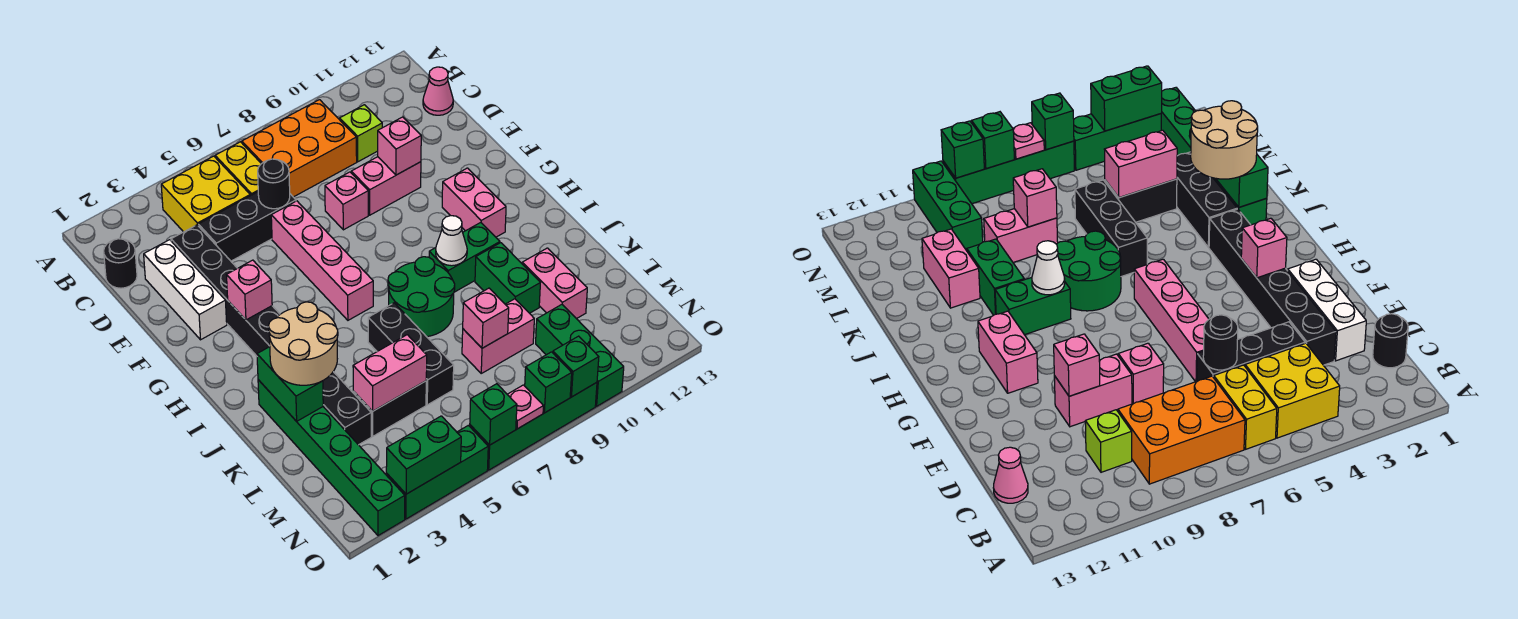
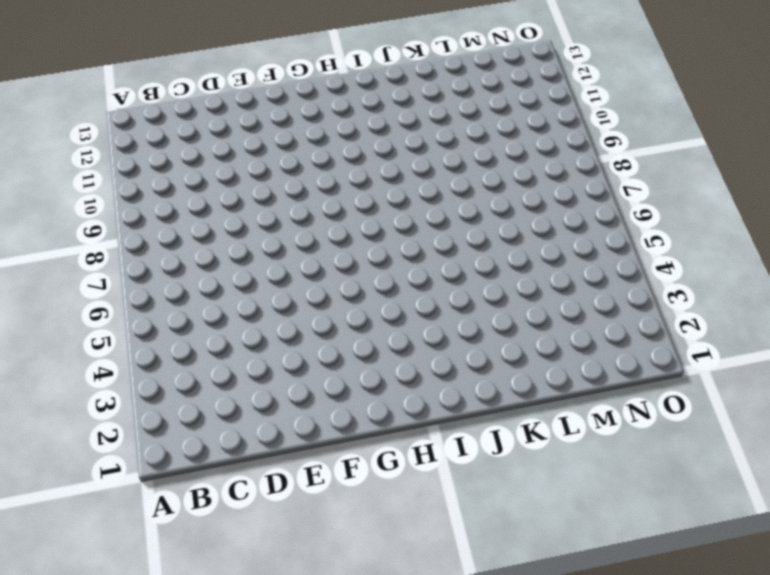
none -> yellow 2x2 brick [161,156,250,232]
none -> yellow 1x2 brick [215,142,261,196]
none -> orange 2x3 brick [242,100,357,197]
none -> black 1x1 round brick [104,239,137,288]

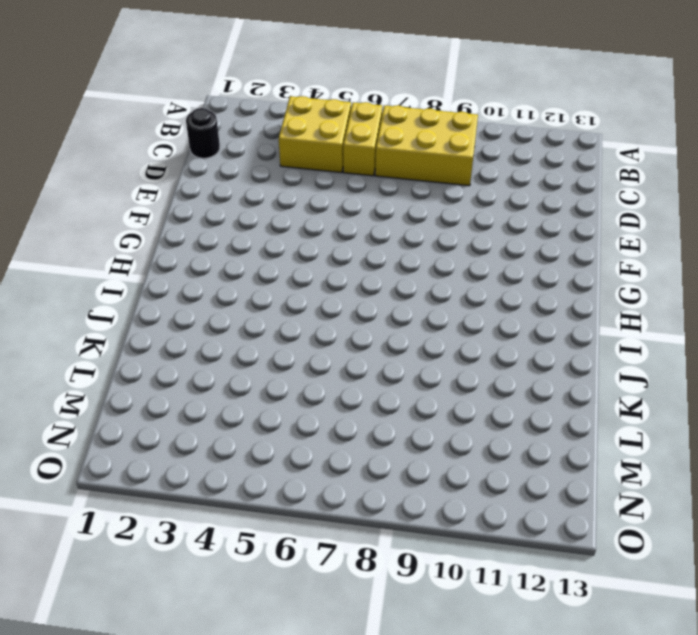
yellow 2x3 brick [375,105,478,186] -> orange 2x3 brick [242,100,357,197]
none -> lime 1x1 brick [340,105,382,162]
none -> pink 1x1 cone [423,67,453,115]
none -> white 1x3 brick [144,240,227,340]
none -> black 1x6 brick [171,225,280,356]

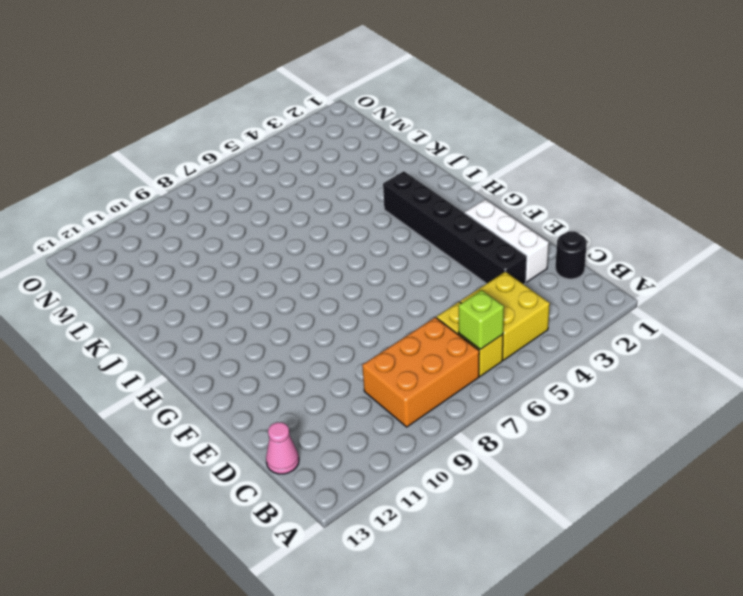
lime 1x1 brick [459,290,504,349] -> lime 1x1 brick moved to [340,105,382,162]
none -> black 1x3 brick [198,192,296,261]
none -> pink 1x4 brick [271,201,373,320]
none -> pink 1x1 brick [325,172,368,230]
none -> pink 1x2 brick [351,157,421,215]

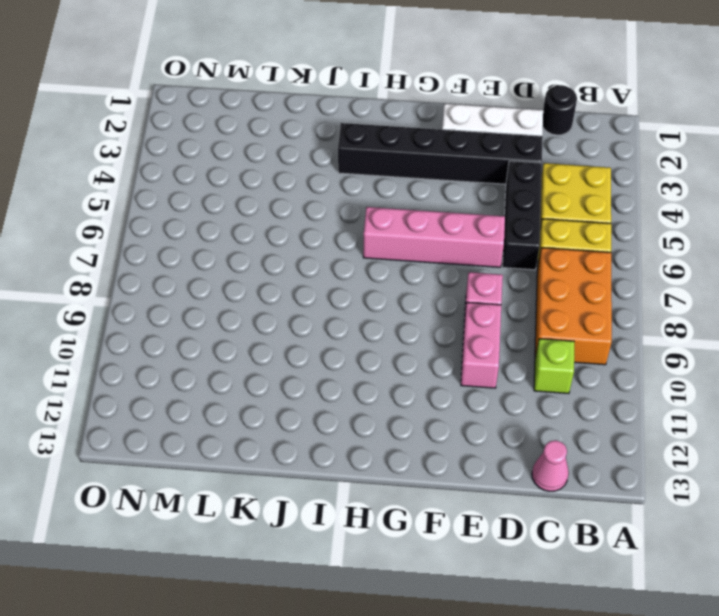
none -> pink 1x2 brick [442,168,506,237]
none -> green 2x2 round brick [388,257,455,337]
none -> green 1x2 brick [429,222,500,292]
none -> green 1x6 brick [258,380,405,536]

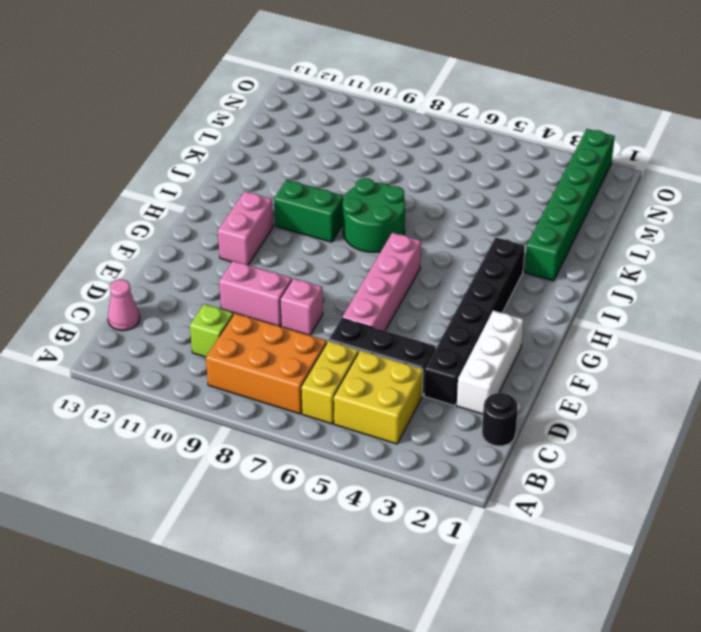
none -> black 1x3 brick [323,372,371,445]
none -> black 1x3 brick [368,303,454,405]
none -> green 1x2 brick [475,243,540,313]
none -> pink 1x2 brick [522,248,587,319]

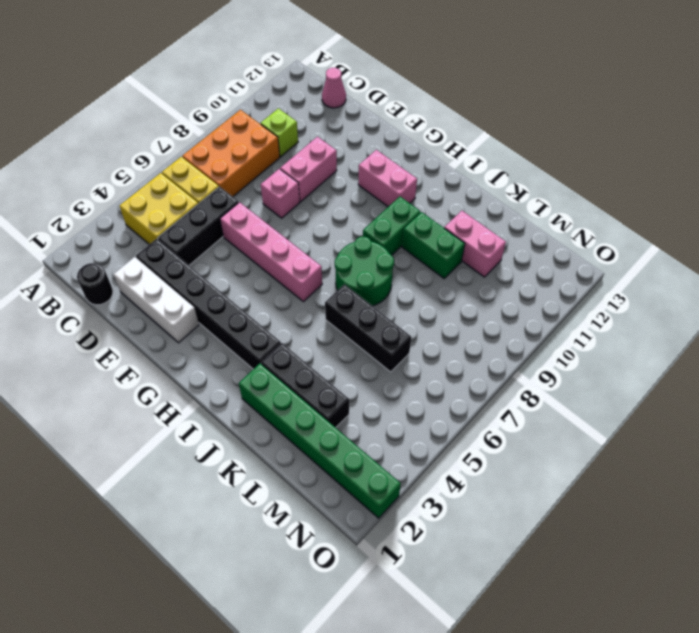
none -> black 1x2 brick [353,381,426,436]
none -> pink 1x2 brick [462,299,534,373]
none -> green 1x3 brick [536,305,624,406]
none -> green 1x3 brick [386,425,488,519]

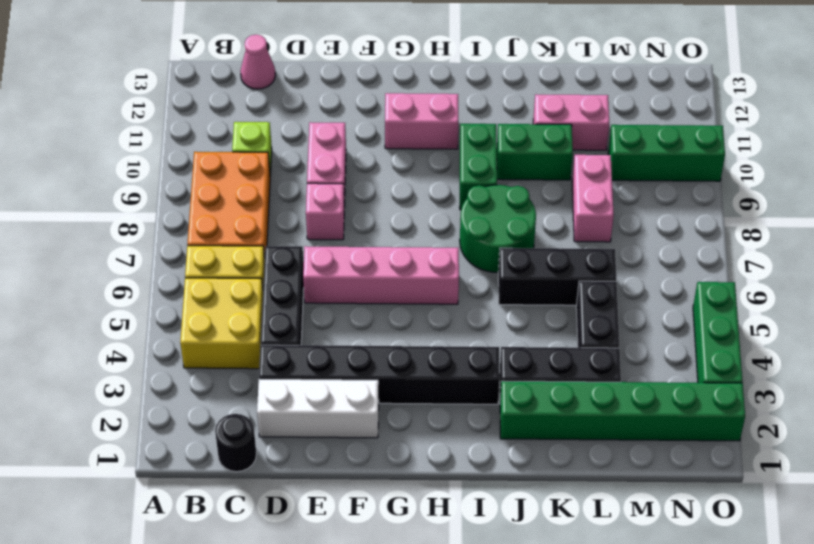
none -> green 1x4 brick [470,382,597,470]
none -> black 1x1 round brick [258,159,290,209]
none -> pink 1x1 brick [378,117,421,175]
none -> pink 1x1 brick [227,260,272,320]

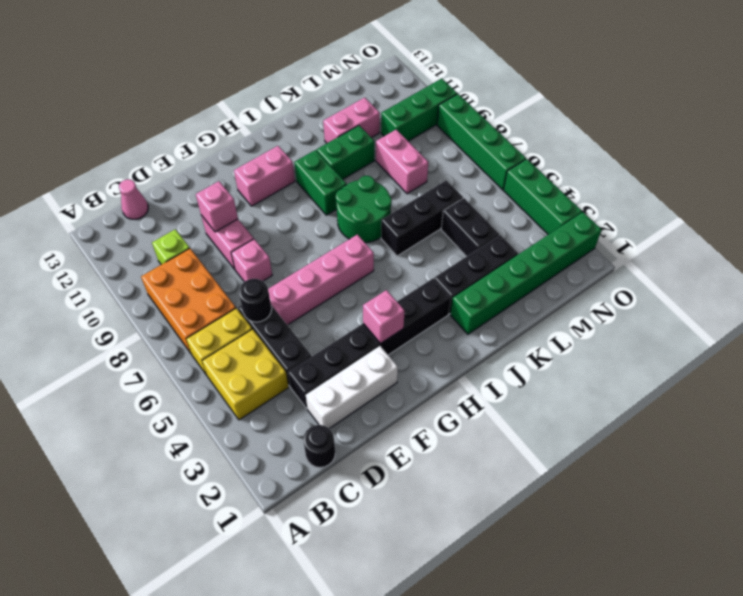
none -> white 1x1 cone [436,216,467,266]
none -> green 1x2 brick [257,347,323,421]
none -> pink 1x2 brick [353,335,427,411]
none -> pink 1x1 brick [463,288,509,348]

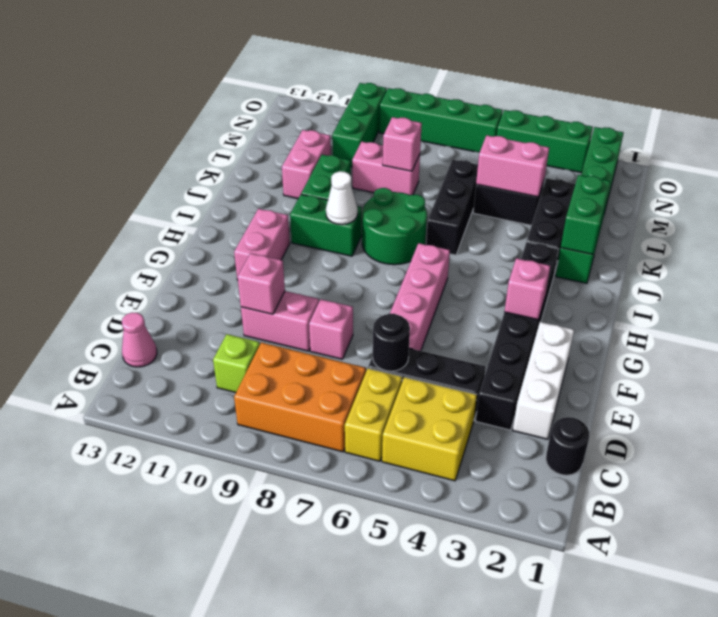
none -> green 1x2 brick [386,416,461,494]
none -> green 1x1 brick [470,384,517,445]
none -> pink 1x1 plate [507,385,543,429]
none -> green 1x1 brick [525,352,572,413]

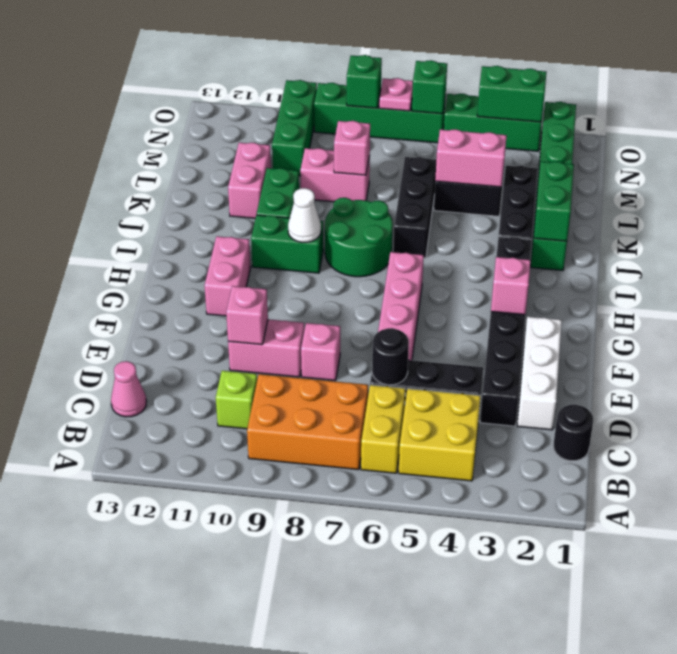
none -> green 1x1 brick [553,336,599,397]
none -> tan 2x2 round brick [269,302,338,385]

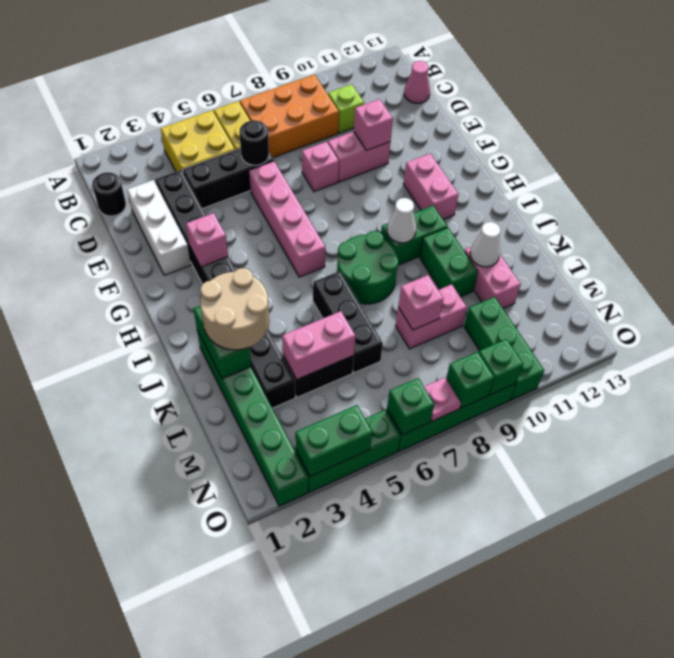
white 1x1 cone [470,222,501,267] -> none

